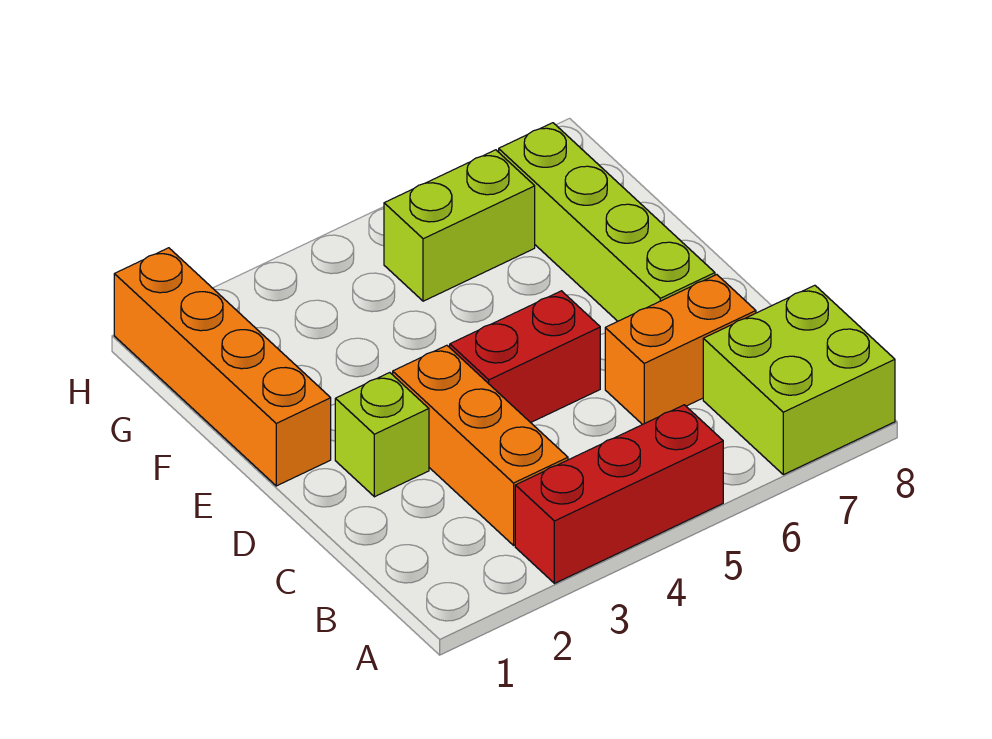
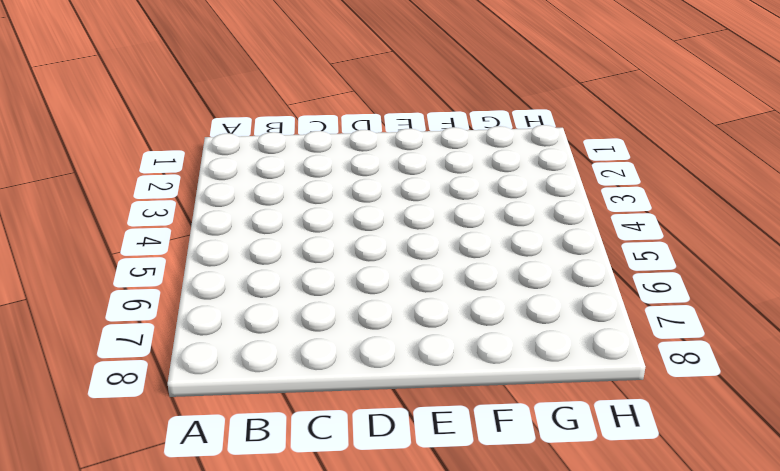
none -> red 1x3 brick [515,405,723,583]
none -> lime 2x2 brick [703,285,895,475]

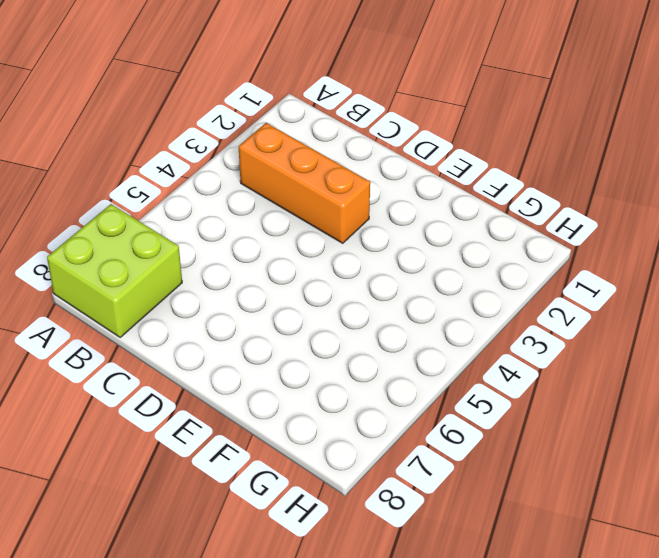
none -> red 1x3 brick [515,405,723,583]
none -> orange 1x2 brick [605,275,756,425]

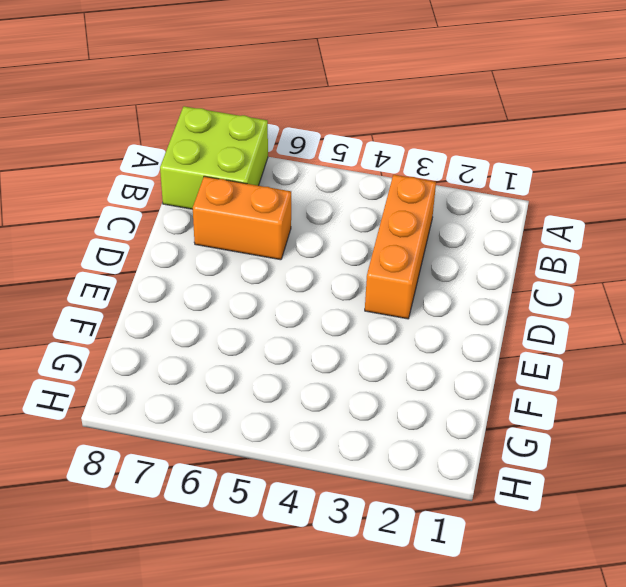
none -> red 1x3 brick [515,405,723,583]
none -> lime 1x1 brick [335,373,429,497]

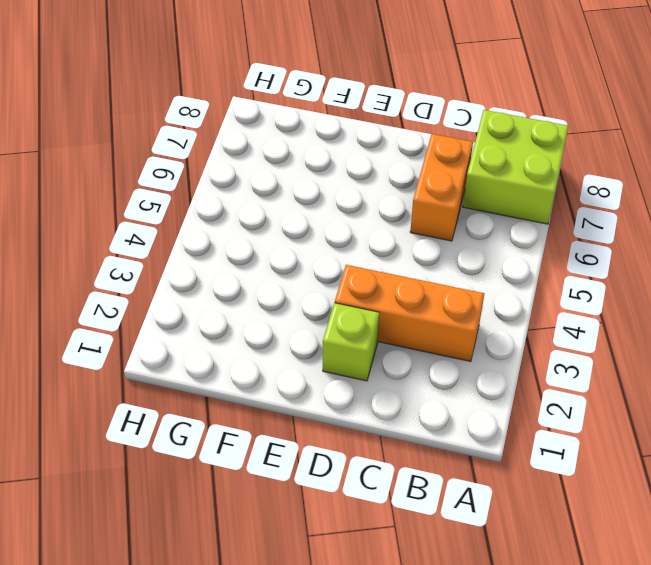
none -> red 1x3 brick [515,405,723,583]
none -> red 1x2 brick [450,291,600,423]

